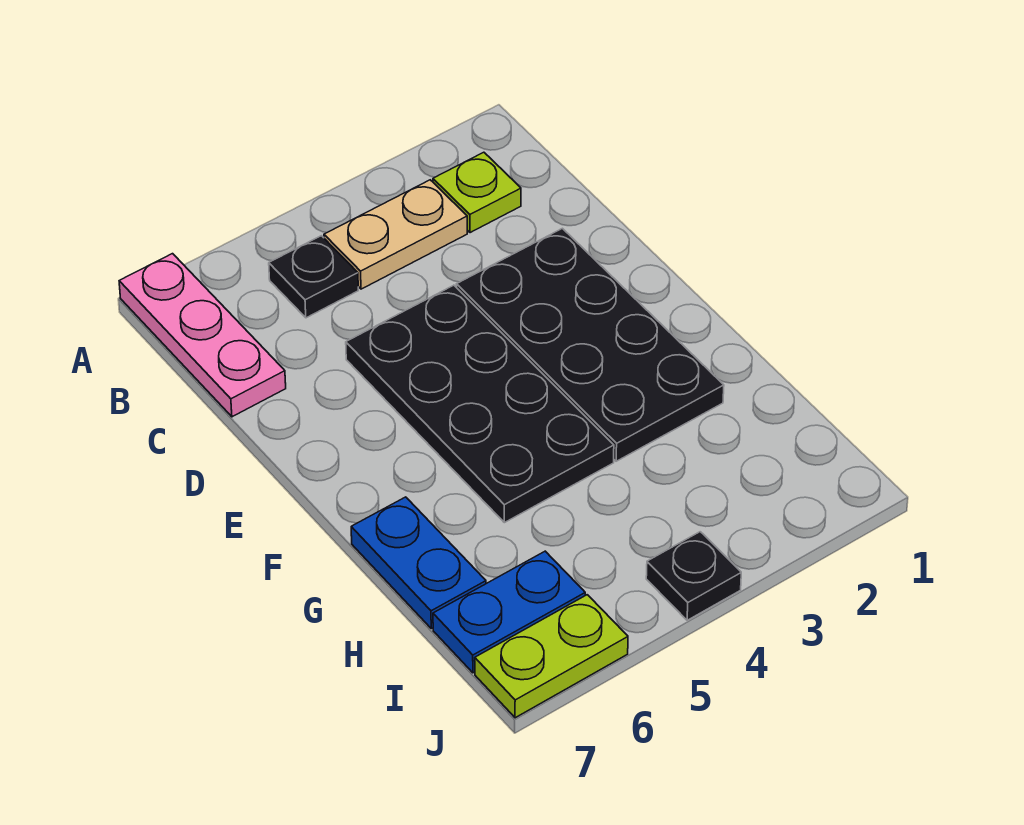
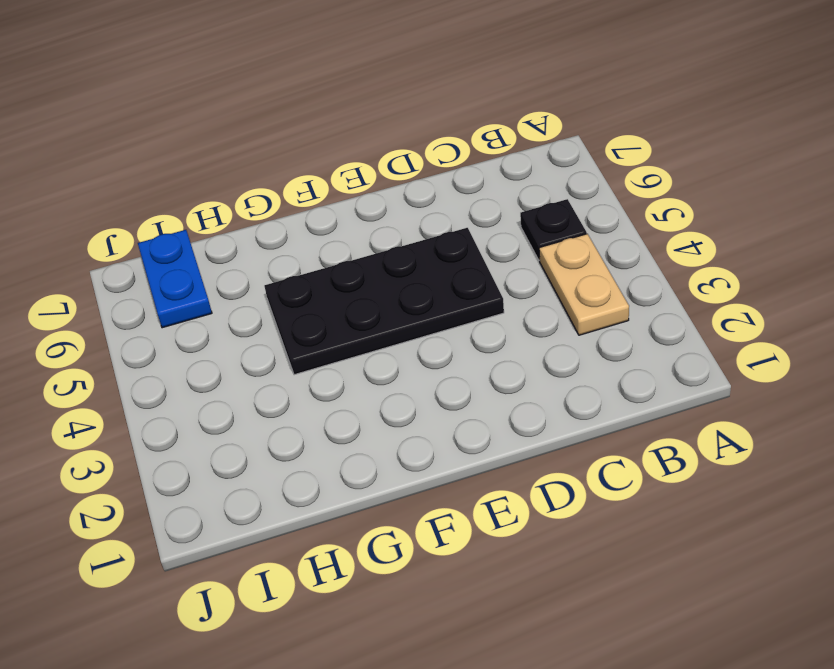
none -> pink 1x3 plate [119,254,286,417]
none -> lime 1x1 plate [433,152,521,233]

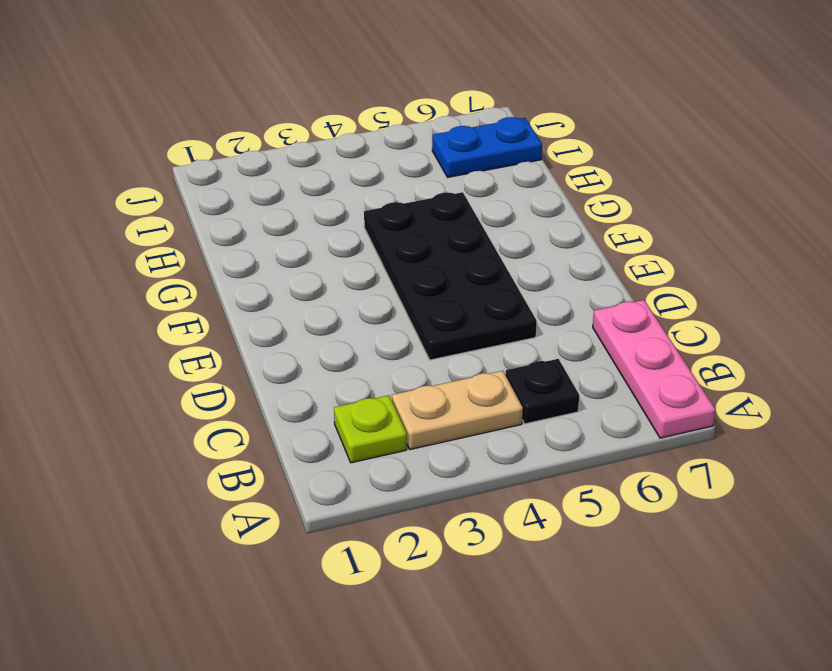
none -> black 2x4 plate [456,228,724,461]
none -> blue 1x2 plate [351,497,486,629]

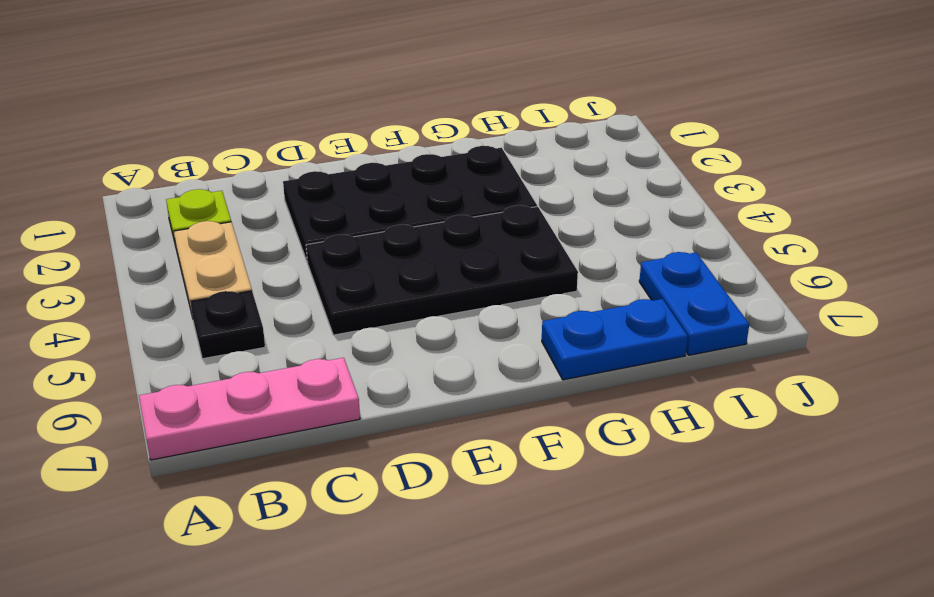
none -> black 1x1 plate [646,532,741,620]
none -> lime 1x2 plate [475,595,628,718]

